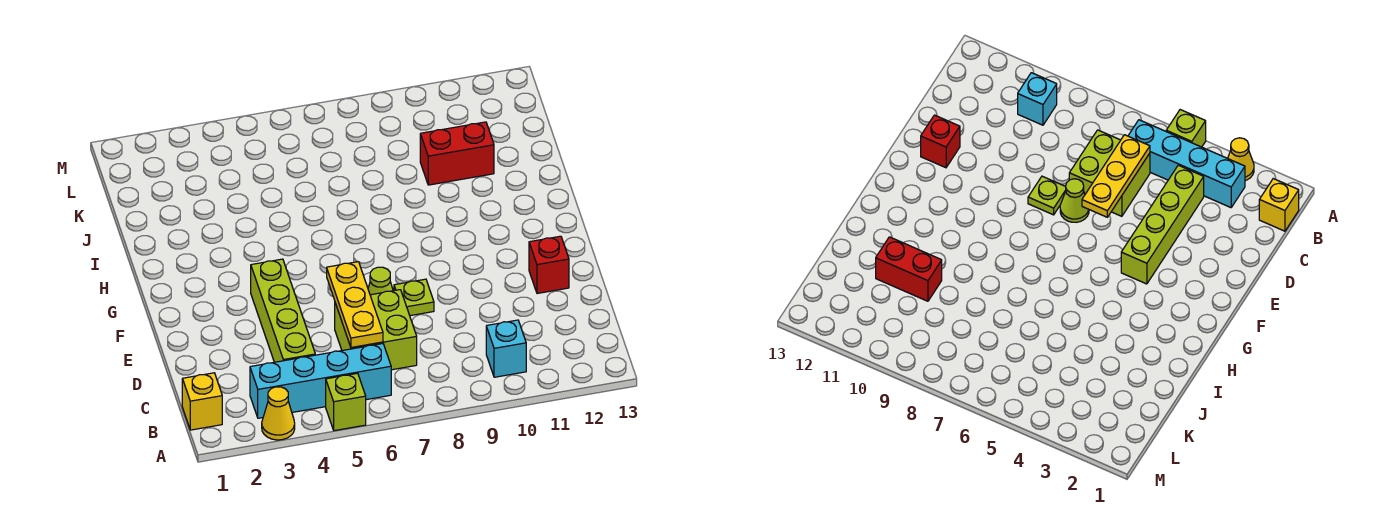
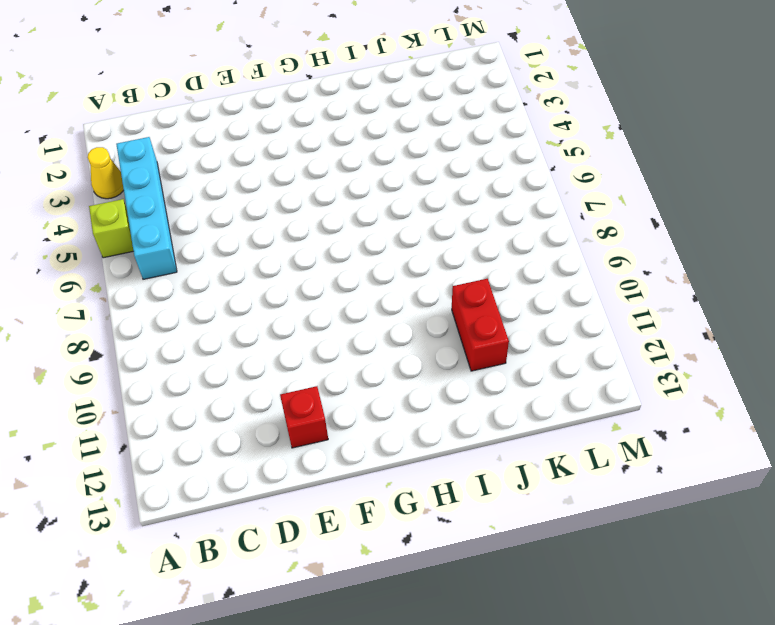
none -> yellow 1x1 brick [182,373,222,430]
none -> cyan 1x1 brick [486,320,526,377]
none -> lime 1x4 brick [251,259,315,362]

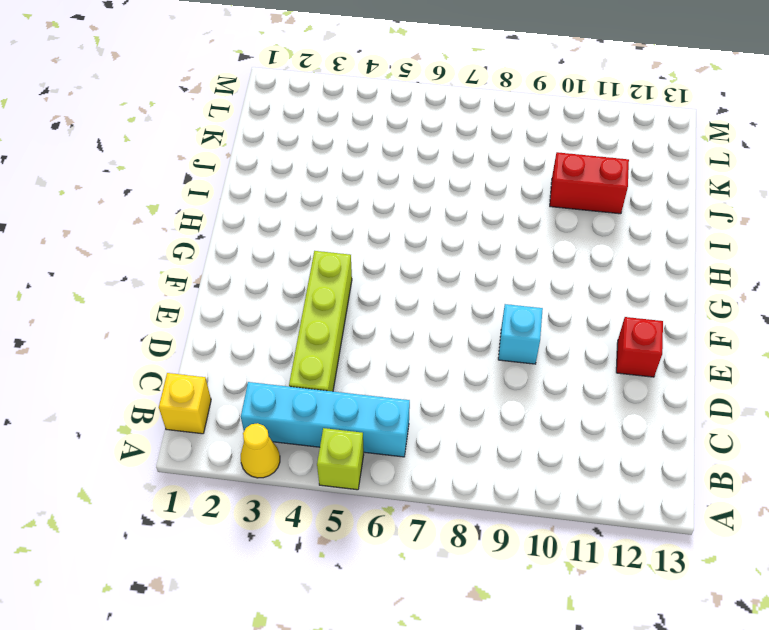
cyan 1x1 brick [498,304,543,364] -> cyan 1x1 brick moved to [486,320,526,377]
none -> lime 2x2 brick [335,290,417,370]
none -> lime 1x1 cone [368,267,393,295]
none -> lime 1x1 plate [394,279,434,316]

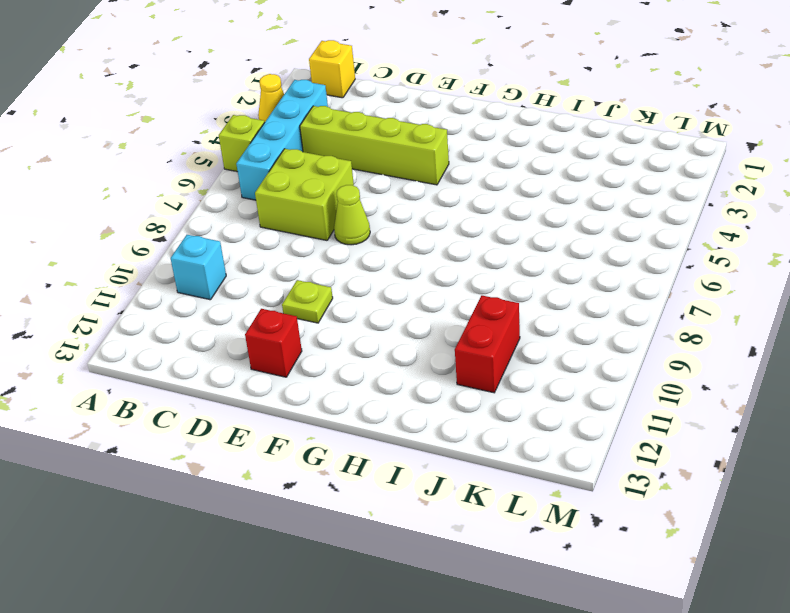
lime 1x1 plate [282,280,333,323] -> lime 1x1 plate moved to [394,279,434,316]
none -> yellow 1x3 plate [327,262,383,348]

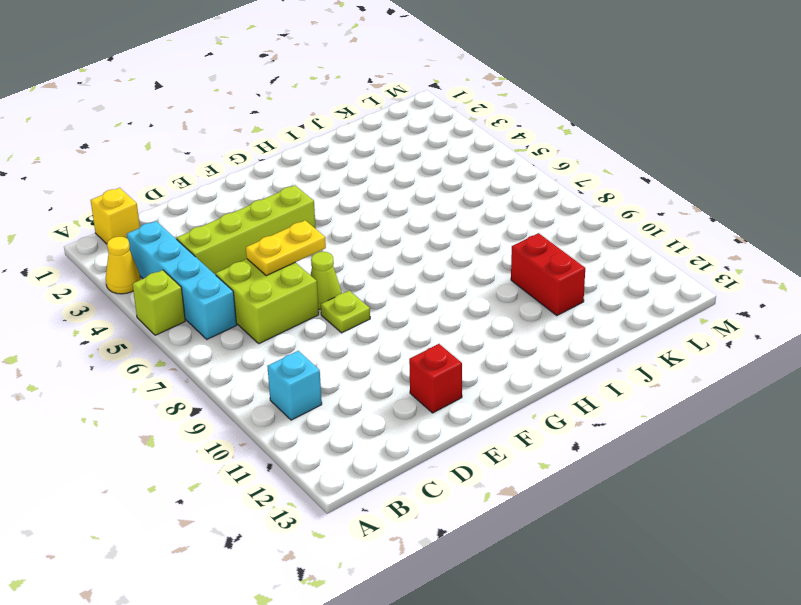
yellow 1x2 plate [246,220,326,276] -> yellow 1x3 plate [327,262,383,348]

